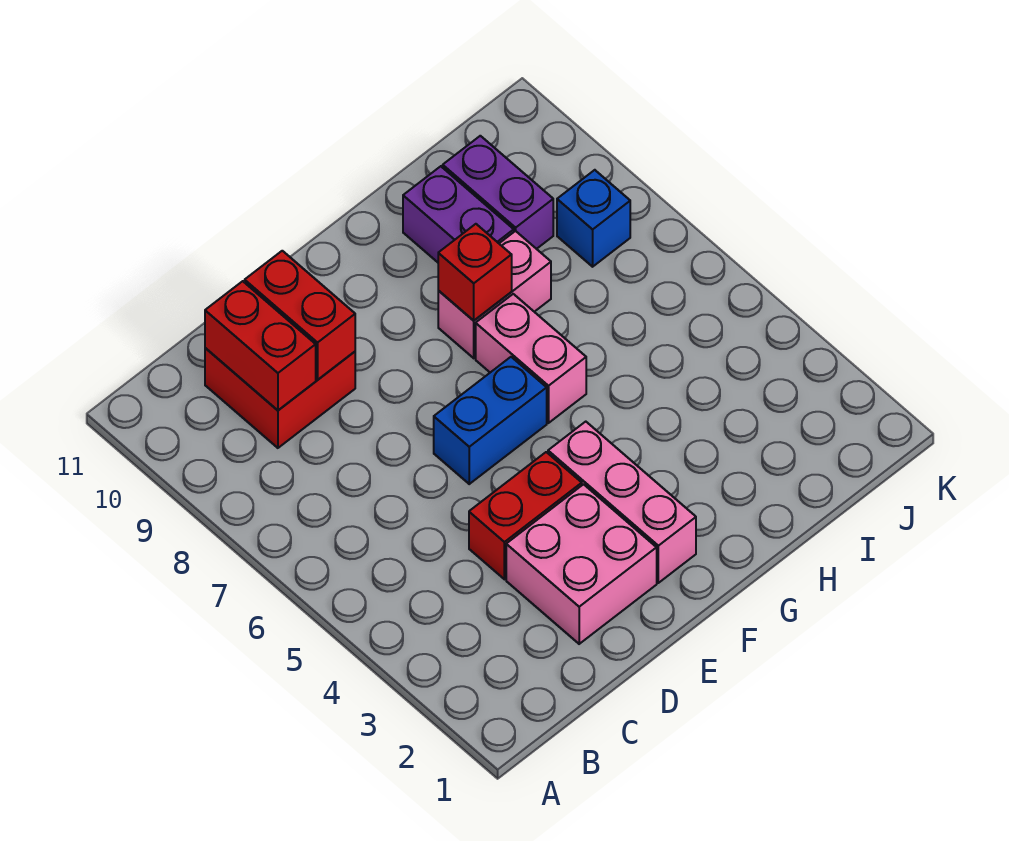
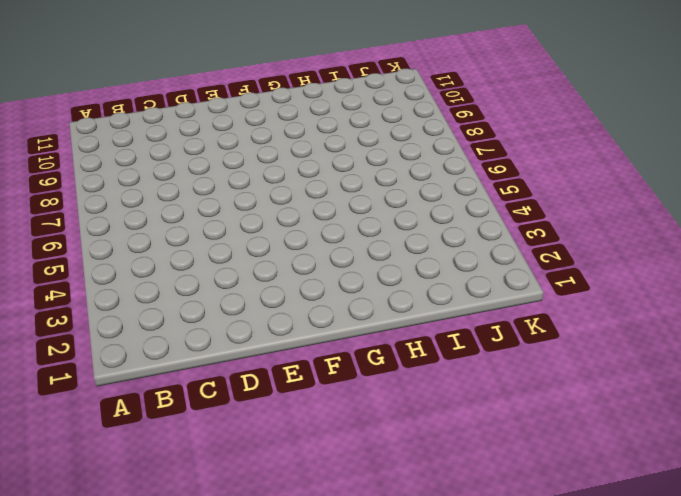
none -> red 2x2 brick [205,348,355,448]
none -> pink 2x2 brick [506,484,657,644]
none -> red 1x2 brick [469,452,582,579]

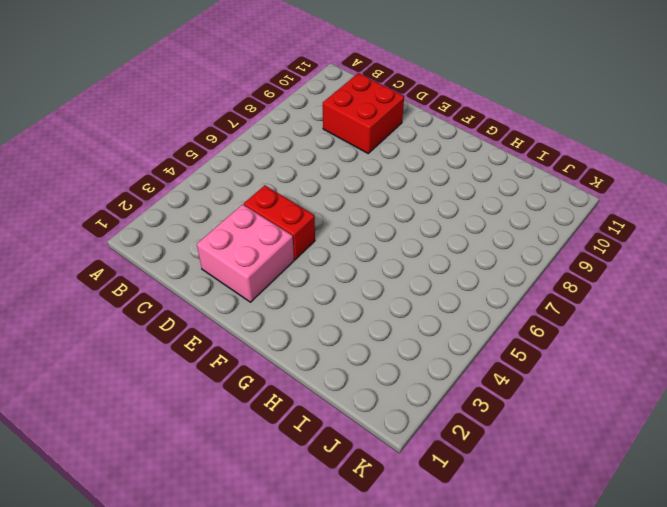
none -> blue 1x2 brick [434,357,547,484]
none -> pink 1x3 brick [548,422,696,583]
none -> pink 1x2 brick [476,294,586,423]

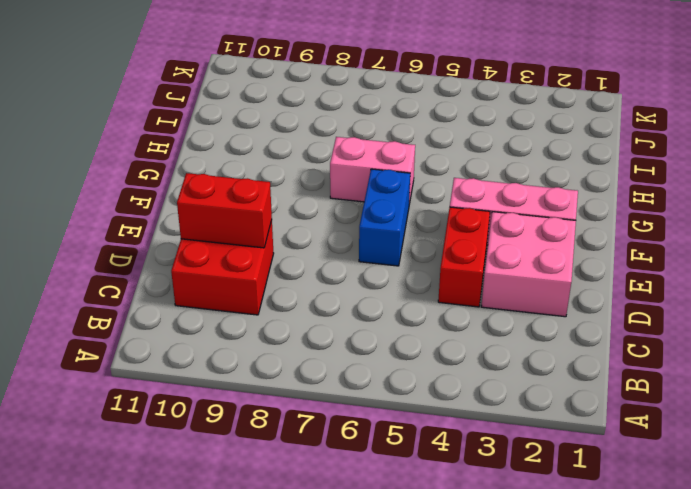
none -> pink 1x2 brick [438,231,551,358]
none -> purple 1x2 brick [403,166,514,262]
none -> purple 1x2 brick [443,136,553,249]

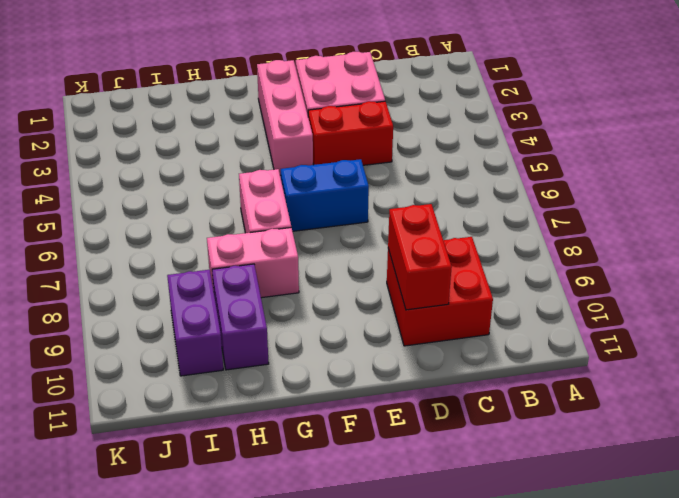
none -> blue 1x1 brick [557,170,630,267]
none -> red 1x2 brick [205,281,316,410]
none -> red 1x1 brick [438,224,512,321]

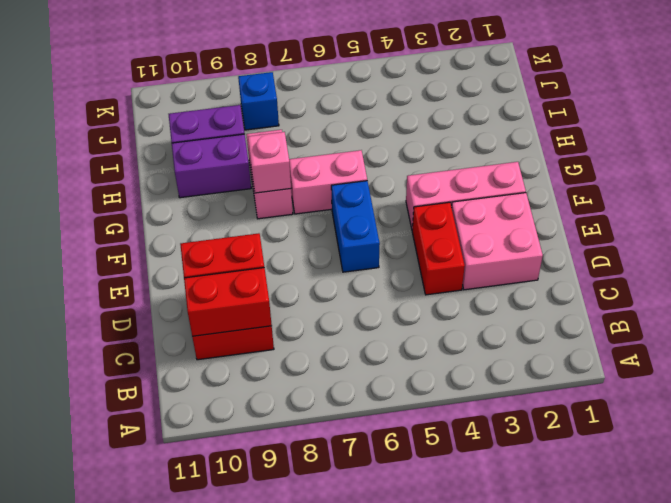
pink 1x1 brick [248,132,291,193] -> red 1x1 brick [438,224,512,321]

